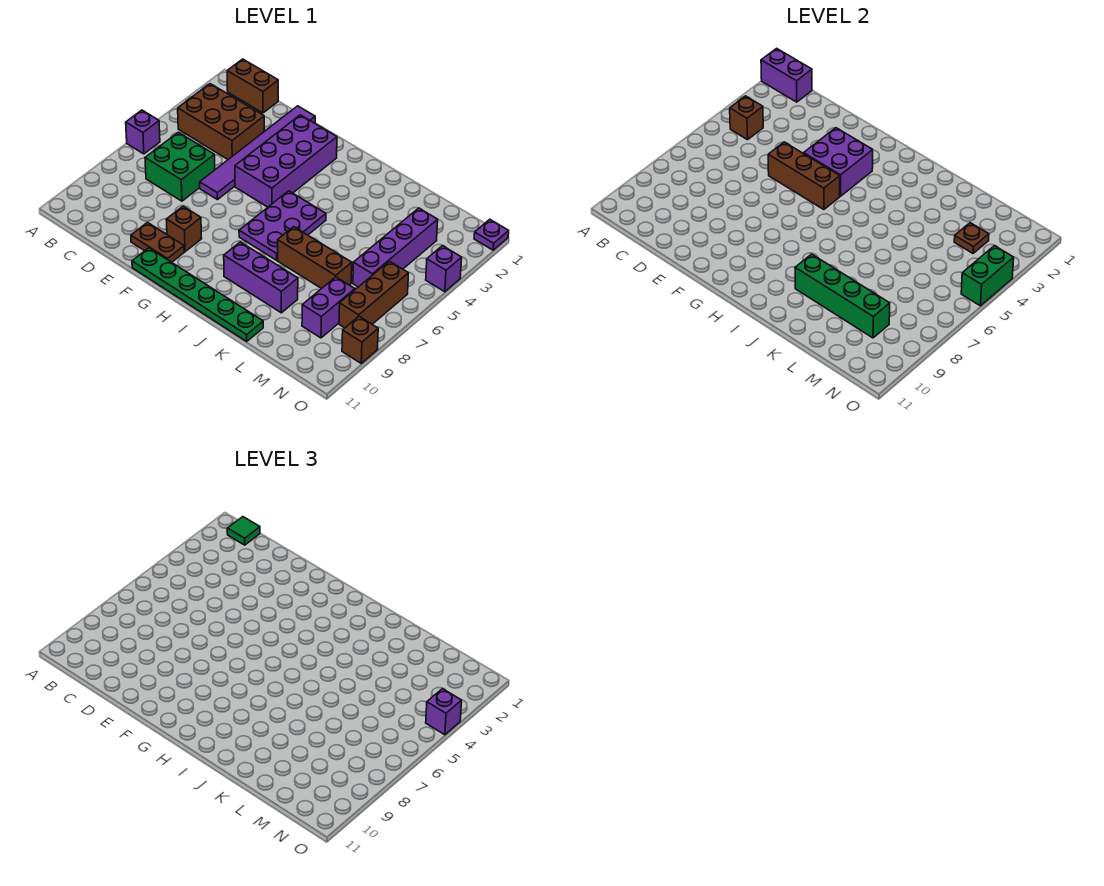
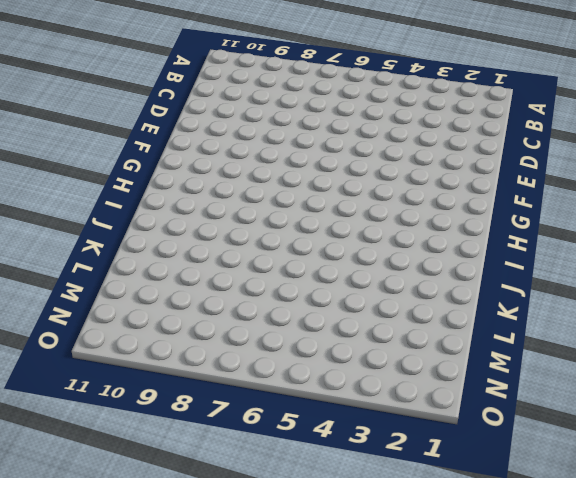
none -> purple 1x1 brick [126,110,160,154]
none -> brown 1x2 brick [227,59,278,113]
none -> brown 2x3 brick [178,84,264,159]

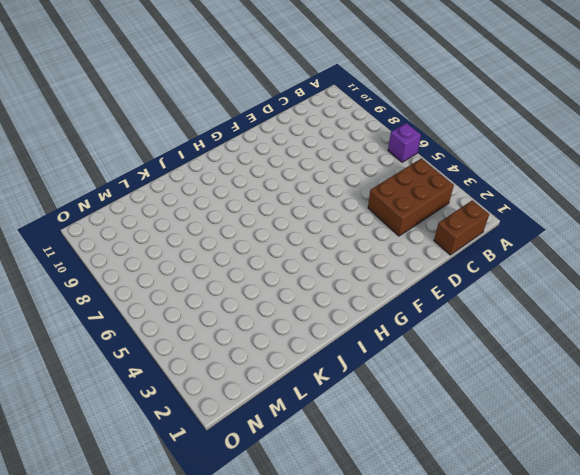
none -> green 2x2 brick [145,132,215,201]
none -> purple 1x6 tile [200,106,315,200]
none -> brown 1x2 plate [131,223,184,262]

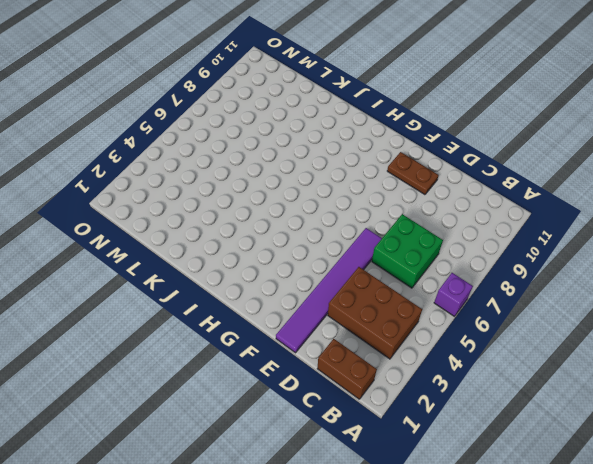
none -> purple 2x4 brick [235,115,337,207]
none -> brown 1x1 brick [166,206,202,252]
none -> green 1x6 plate [132,248,263,341]

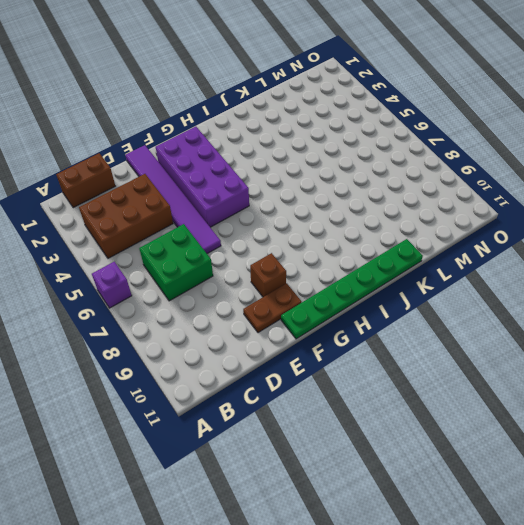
none -> purple 2x3 plate [239,191,326,260]
none -> purple 1x3 brick [224,242,298,313]
none -> brown 1x3 brick [278,227,352,289]

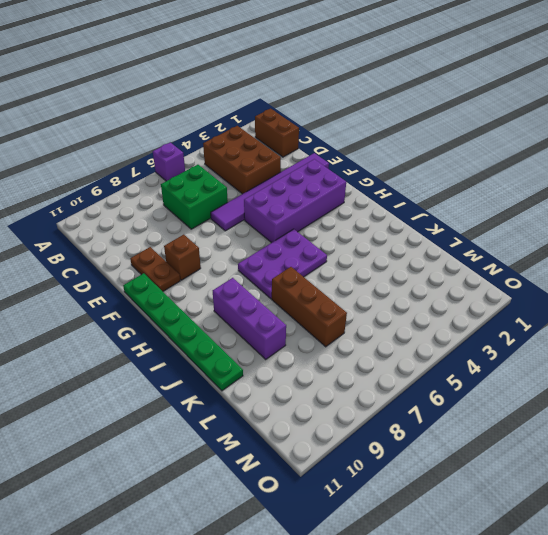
none -> purple 1x4 brick [353,208,438,287]
none -> purple 1x2 brick [302,277,355,338]
none -> brown 1x3 brick [339,261,408,328]

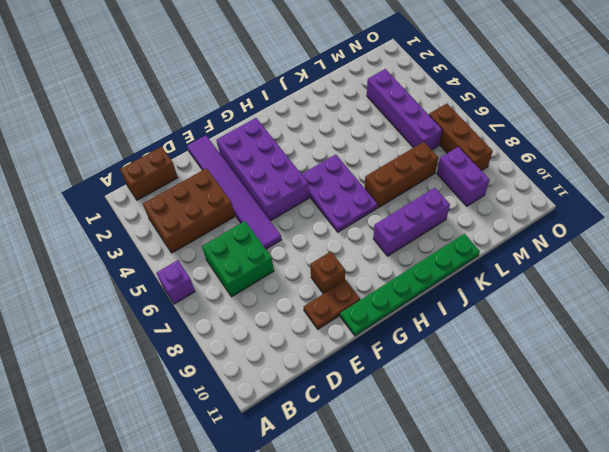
none -> purple 1x1 plate [474,219,509,250]
none -> purple 1x1 brick [426,246,462,292]
none -> brown 1x1 brick [342,317,378,363]

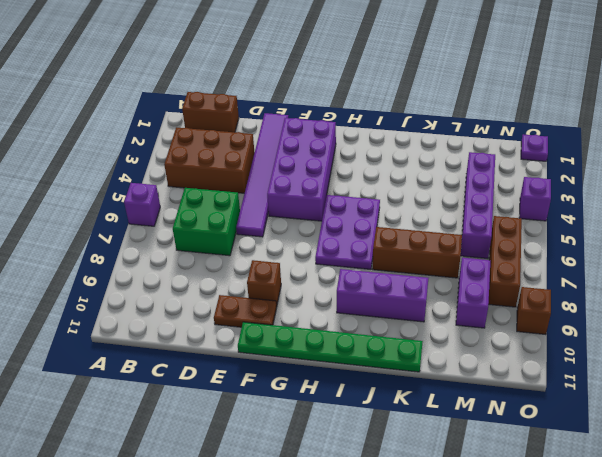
none -> purple 1x2 brick [761,48,812,102]
none -> brown 1x1 brick [730,96,763,140]
none -> brown 1x3 brick [768,142,840,210]

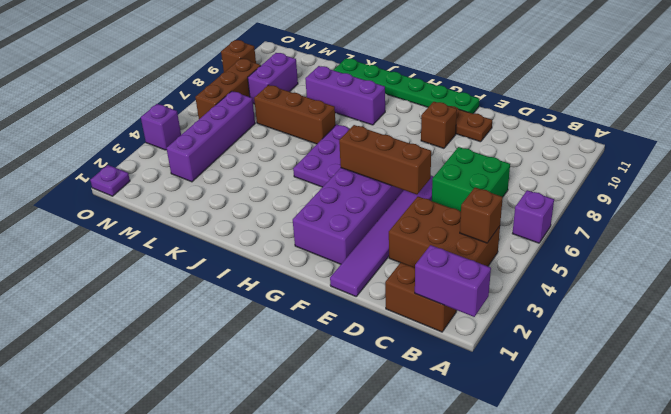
none -> purple 2x2 brick [803,128,873,196]
none -> green 1x4 brick [795,254,890,338]
none -> brown 1x1 plate [954,223,989,253]

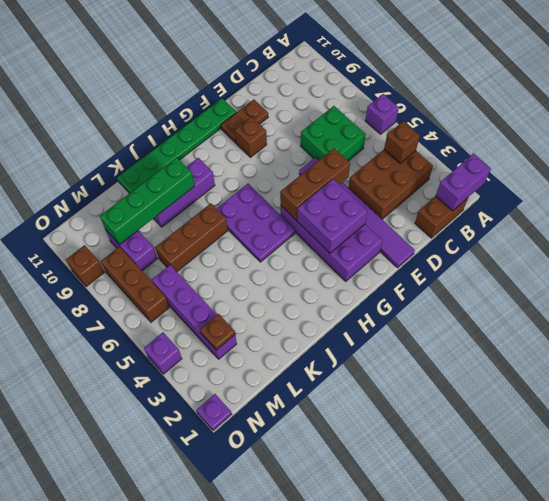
none -> green 1x2 brick [961,246,1014,306]
none -> green 1x1 tile [227,517,260,545]
none -> purple 1x1 brick [426,689,462,735]

